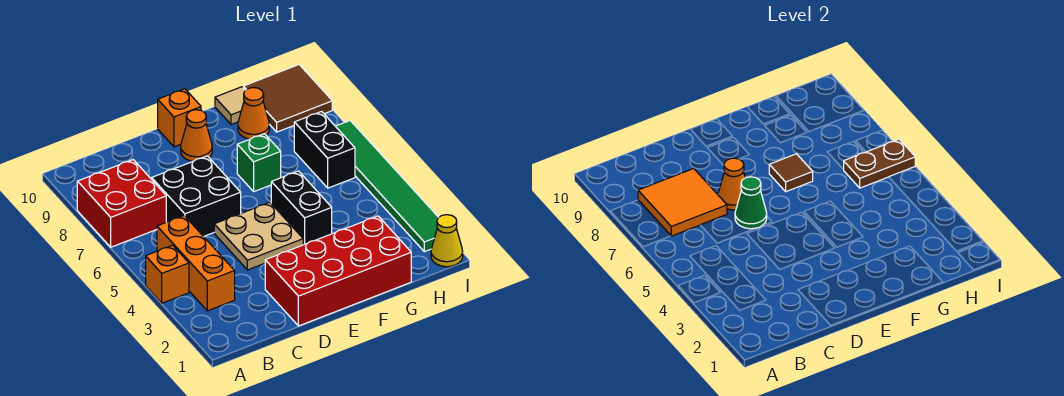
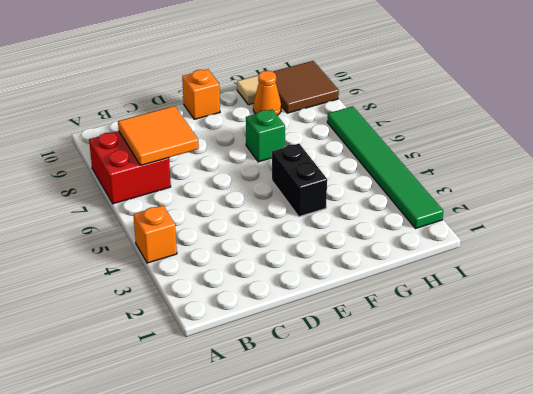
none -> orange 1x3 brick [157,216,235,311]
none -> black 2x2 brick [152,156,241,236]
none -> red 2x4 brick [265,216,411,326]

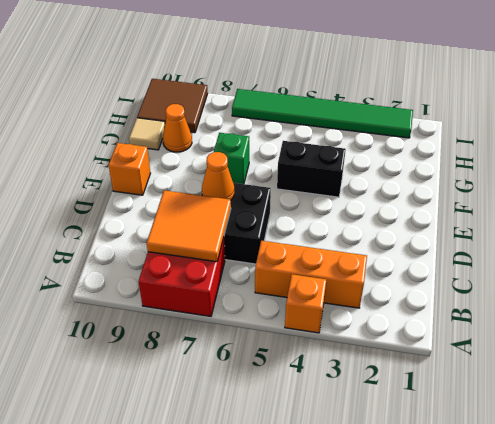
none -> red 2x4 brick [265,216,411,326]
none -> tan 2x2 plate [214,202,303,270]
none -> orange 1x1 cone [181,110,212,161]

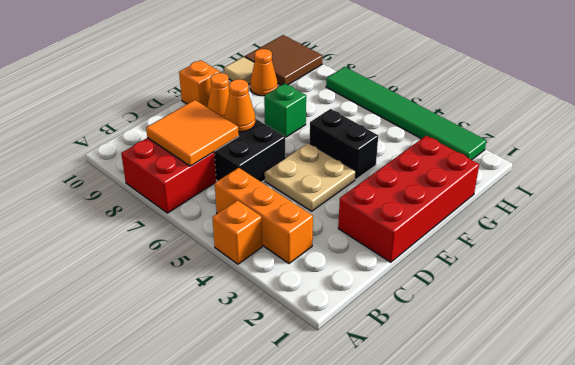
none -> black 1x2 brick [294,111,355,188]
none -> yellow 1x1 cone [431,215,463,267]
none -> green 1x1 cone [735,177,767,229]

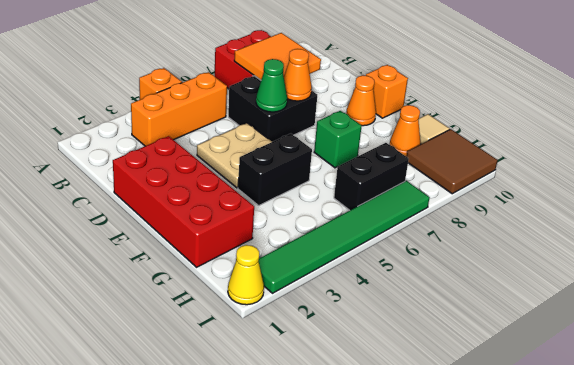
none -> brown 1x1 tile [769,154,813,191]
none -> brown 1x2 plate [844,139,915,188]

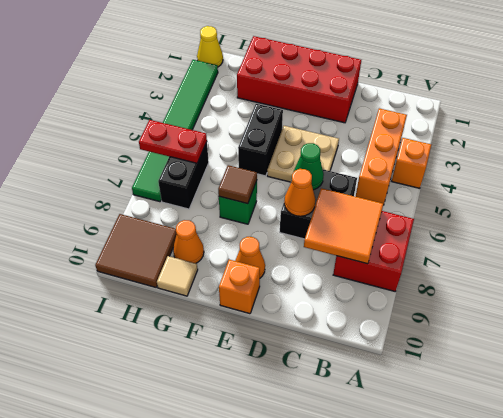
red 1x2 plate [139,120,207,163] -> brown 1x2 plate [844,139,915,188]

